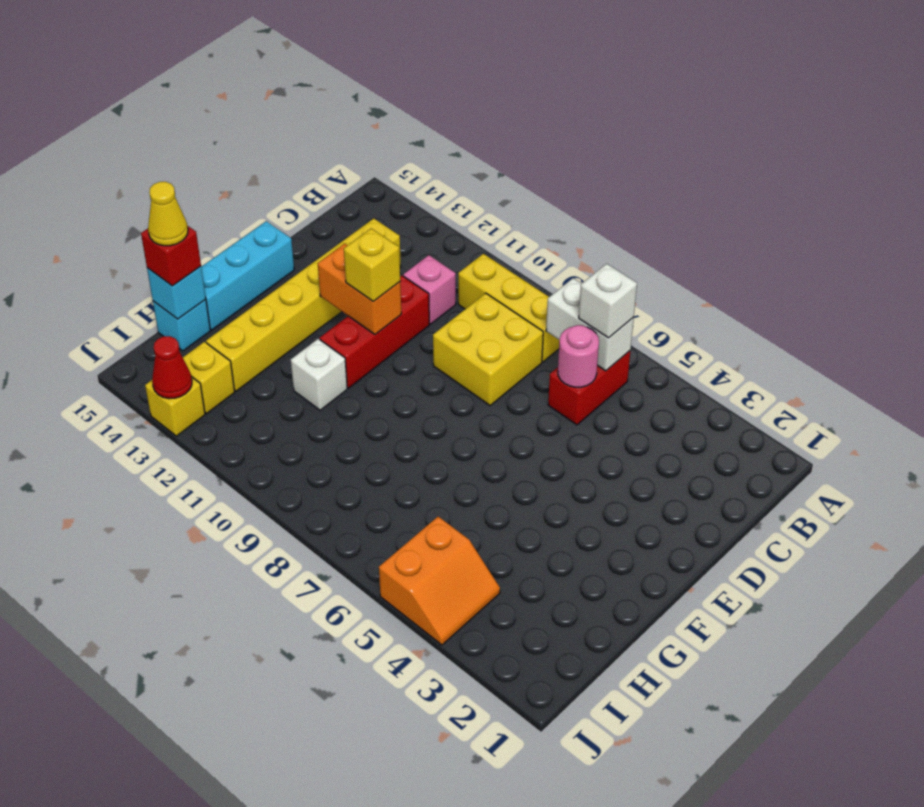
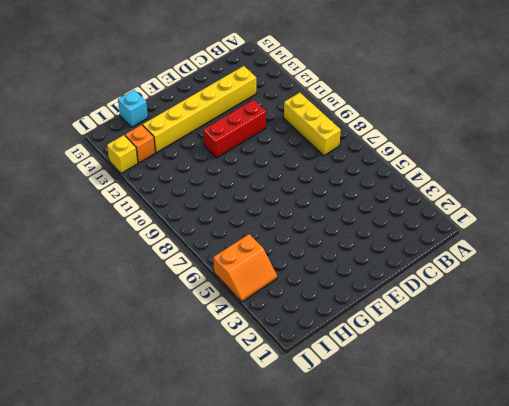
orange 1x1 brick [125,125,155,163] -> yellow 1x1 brick [183,342,235,413]
none -> red 1x2 brick [548,351,630,425]
none -> yellow 2x2 brick [433,293,543,406]
none -> pink 1x1 brick [403,255,456,324]

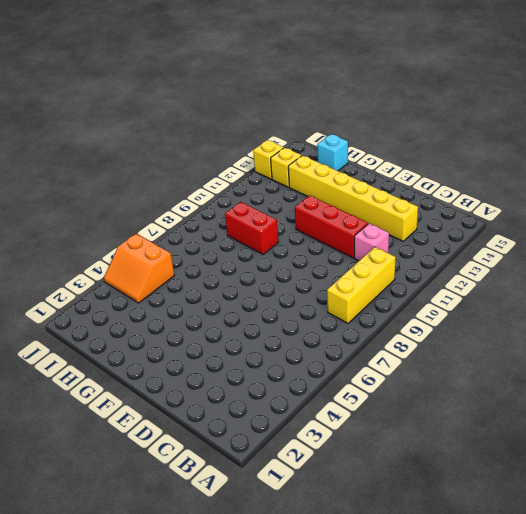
red 1x2 brick [225,202,278,254] -> red 1x2 brick moved to [548,351,630,425]
none -> yellow 2x2 brick [433,293,543,406]
none -> cyan 1x3 brick [201,221,294,330]
none -> white 1x1 brick [291,339,347,410]

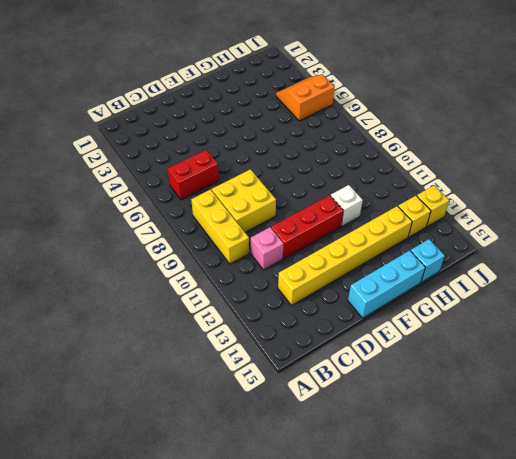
none -> white 1x2 brick [546,278,634,371]
none -> pink 1x1 round brick [558,325,599,387]
none -> orange 1x2 brick [318,244,401,334]

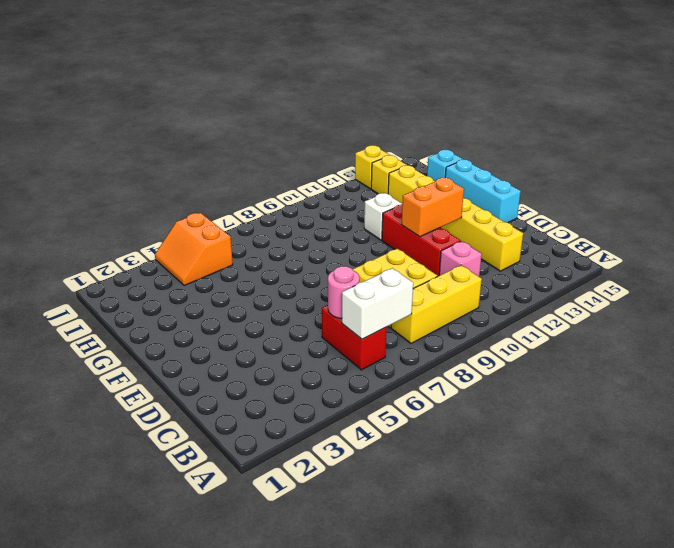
none -> cyan 1x1 brick [147,266,206,319]
none -> red 1x1 cone [152,336,192,399]
none -> white 1x1 brick [579,264,637,338]

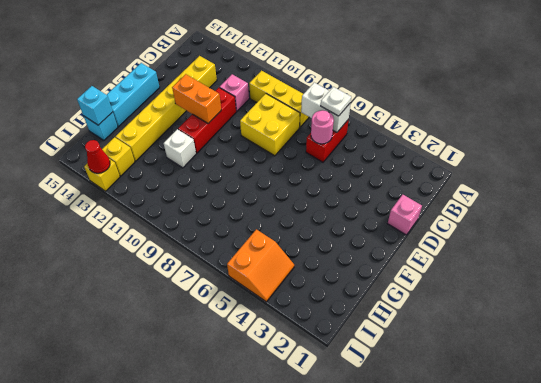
white 1x1 plate [321,87,351,116] -> white 1x1 brick [579,264,637,338]
pink 1x1 brick [388,195,422,235] -> none
none -> yellow 1x1 brick [344,228,400,301]
none -> red 1x1 brick [141,226,201,286]
none -> yellow 1x1 cone [148,182,188,246]

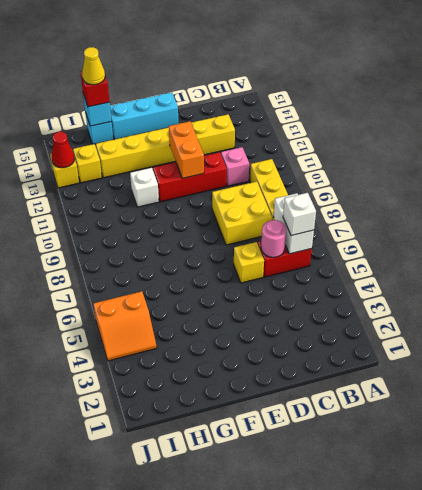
yellow 1x1 brick [234,242,264,283] -> yellow 1x1 brick moved to [344,228,400,301]

